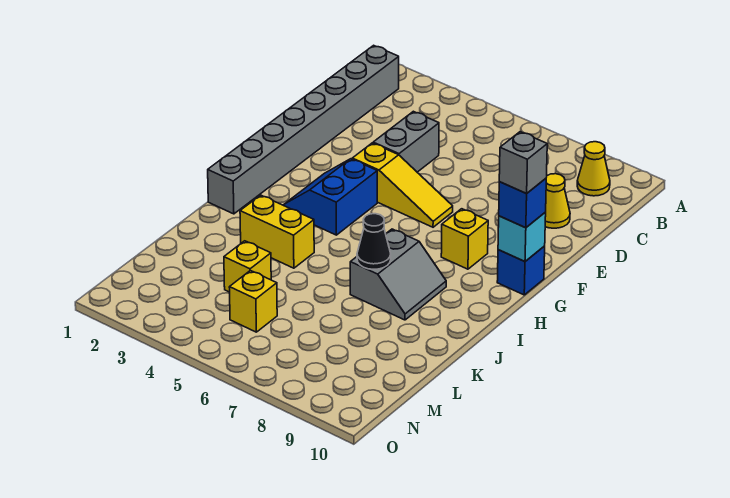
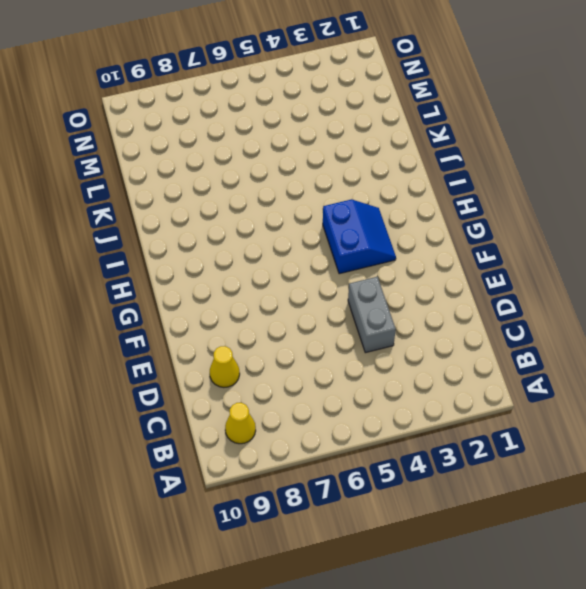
none -> grey 1x8 brick [208,45,399,214]
none -> yellow 1x3 slope [352,143,453,227]
none -> yellow 1x1 brick [441,209,488,269]

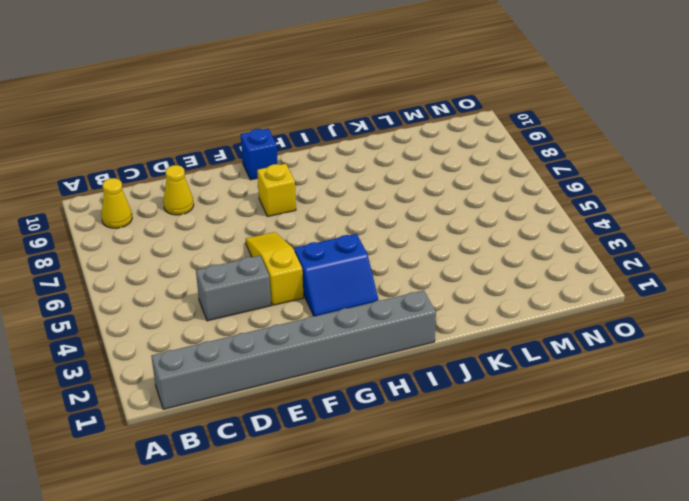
none -> grey 2x2 slope [350,229,446,320]
none -> yellow 1x2 brick [240,195,314,268]
none -> yellow 1x1 brick [224,241,271,292]

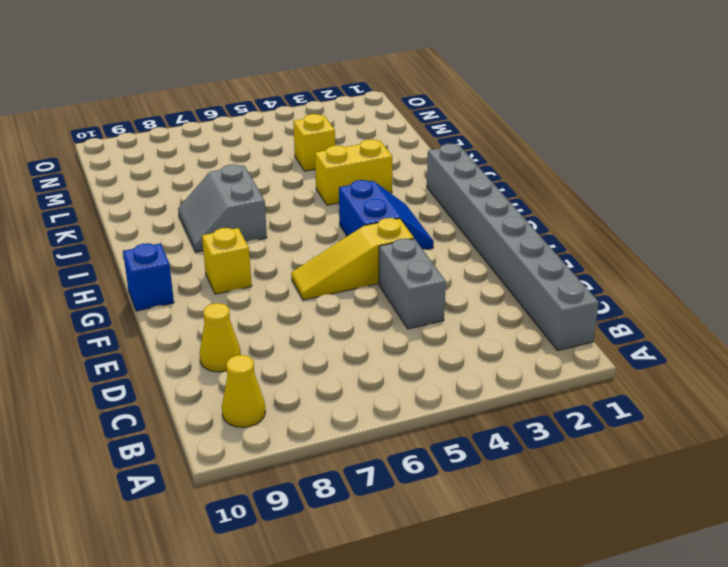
none -> yellow 1x1 brick [229,270,277,332]
none -> cyan 1x1 brick [498,212,546,261]
none -> black 1x1 cone [357,214,391,269]

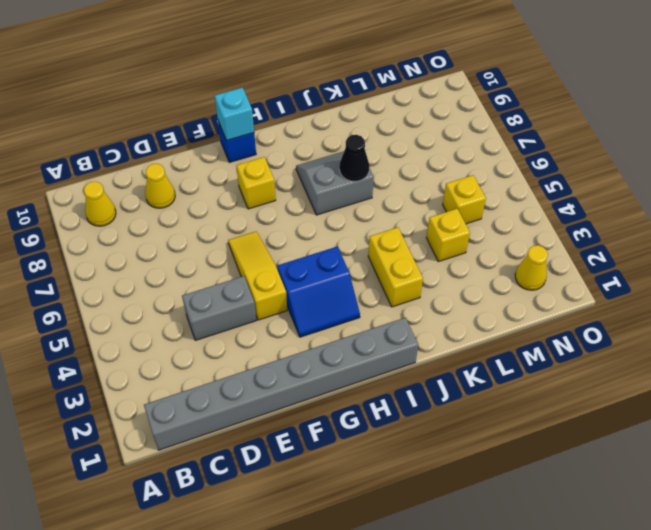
yellow 1x1 cone [515,245,548,290] -> none
none -> blue 1x1 brick [499,179,546,228]
none -> grey 1x1 brick [499,132,547,194]

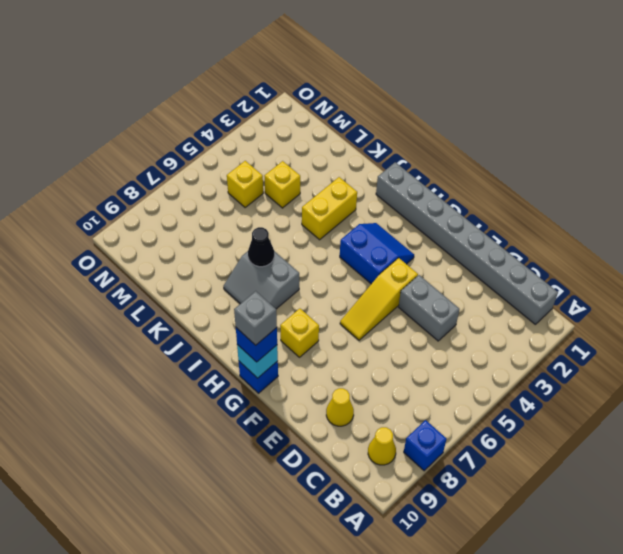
blue 1x1 brick [404,420,447,471] -> none

